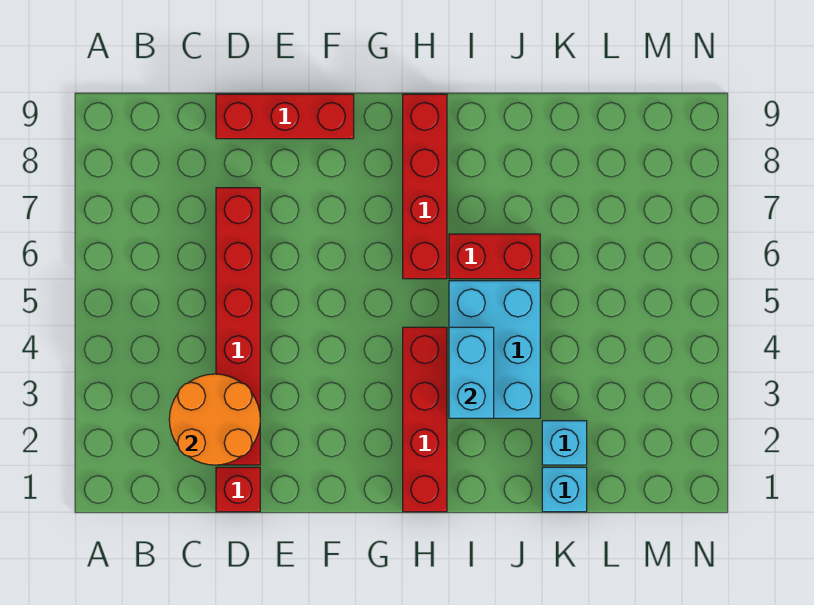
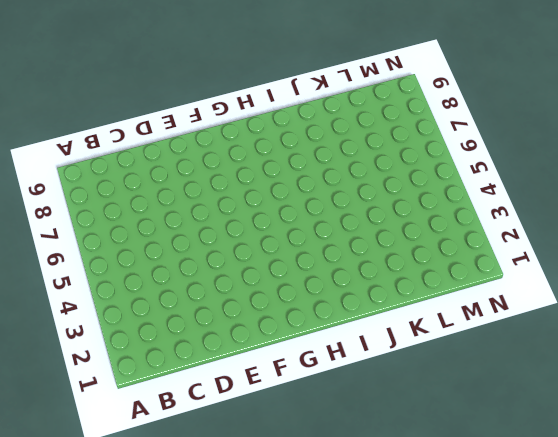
none -> red 1x1 brick [216,467,260,512]
none -> red 1x6 brick [216,188,260,465]

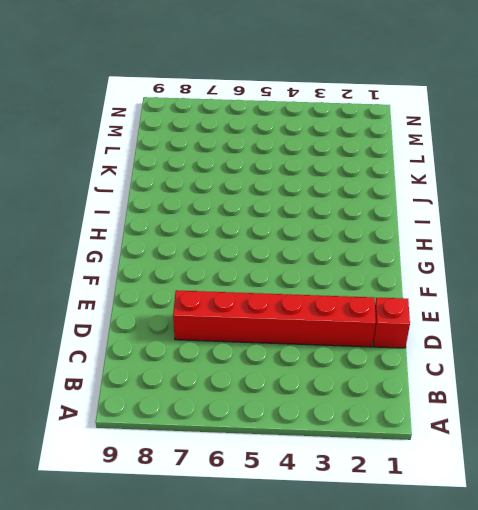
none -> red 1x3 brick [216,94,354,139]
none -> red 1x4 brick [403,327,447,512]

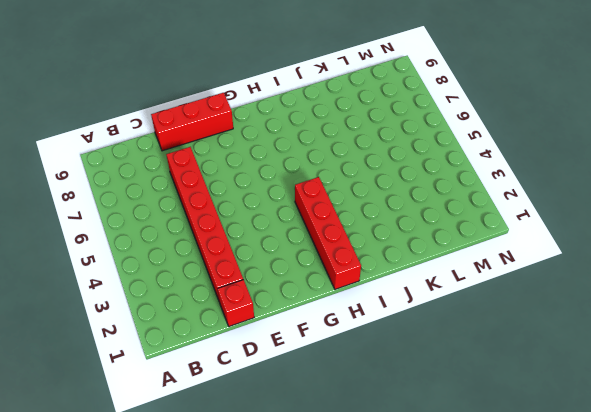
none -> red 1x4 brick [403,94,447,279]
none -> cyan 2x3 brick [449,281,540,418]

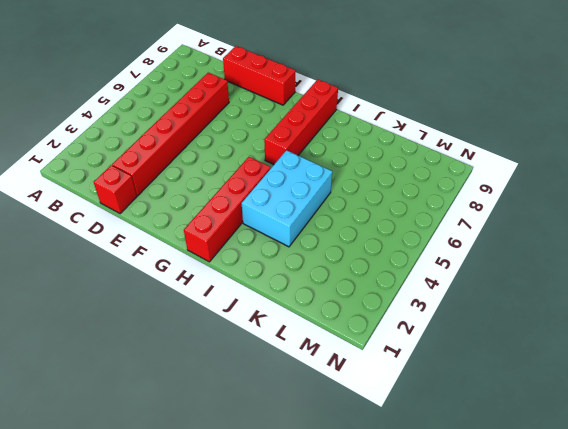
none -> red 1x2 brick [449,234,540,279]
none -> cyan 1x1 brick [542,467,587,512]

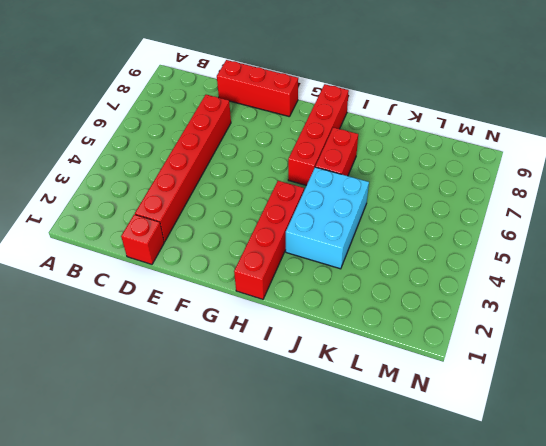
red 1x2 brick [315,127,358,176] -> red 1x2 brick turned to [449,234,540,279]
none -> cyan 1x1 brick [542,467,587,512]
none -> cyan 1x1 brick [542,421,587,465]

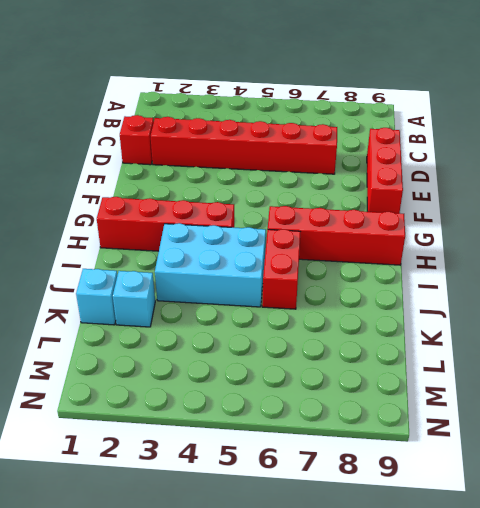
none -> orange 2x2 round brick [169,374,260,465]
none -> cyan 1x2 brick [449,327,494,418]

